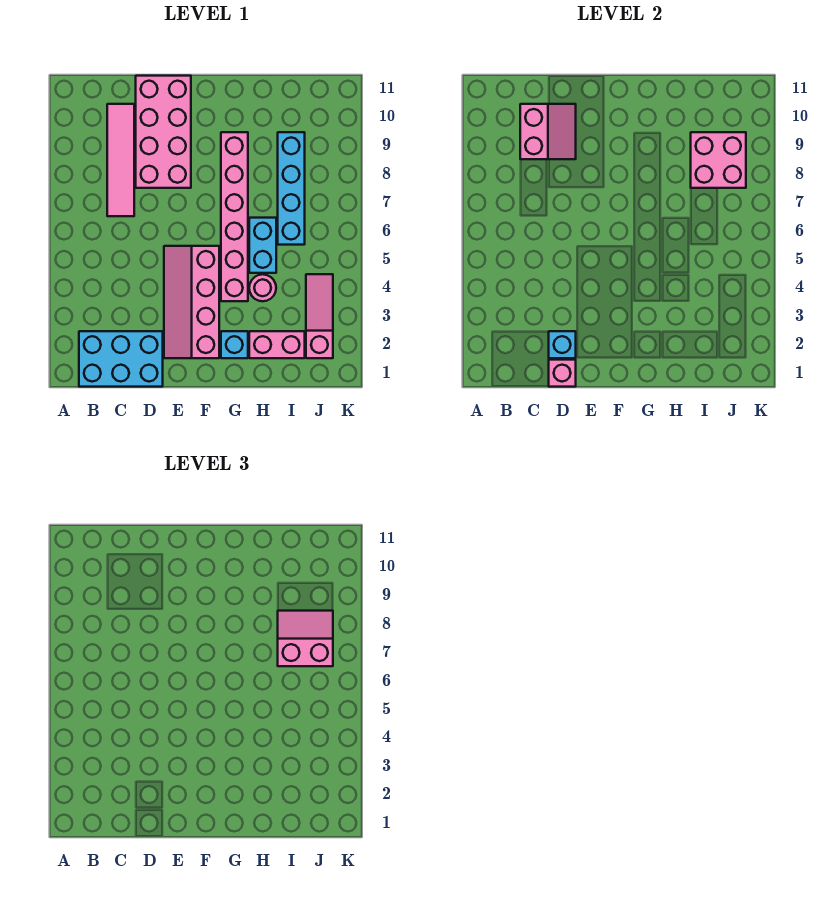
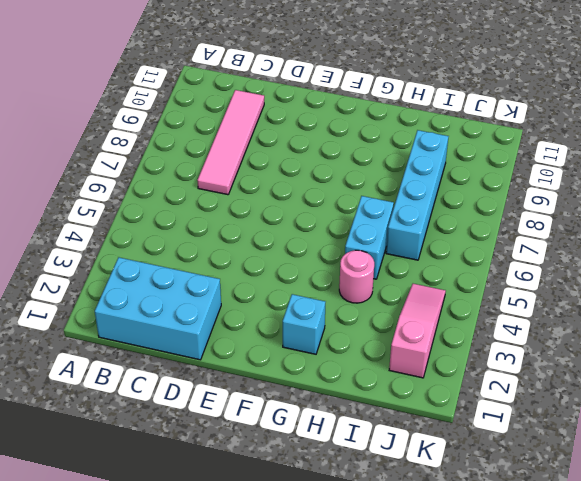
none -> pink 2x4 brick [136,76,191,188]
none -> pink 2x4 slope [164,246,219,358]
none -> pink 1x6 brick [221,132,248,301]

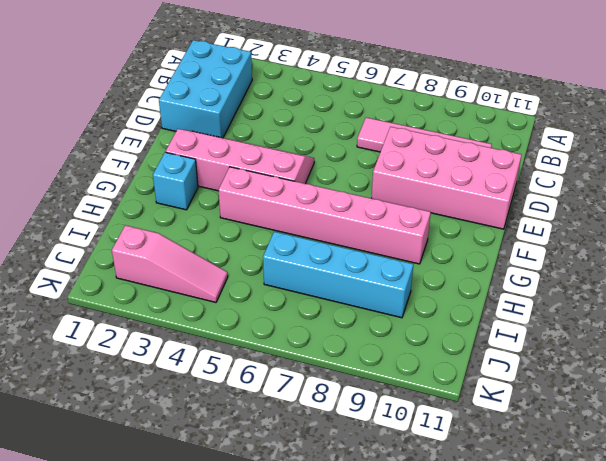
none -> pink 1x2 brick [249,331,305,358]
none -> pink 1x1 round brick [249,274,276,301]
none -> cyan 1x2 brick [249,218,276,273]

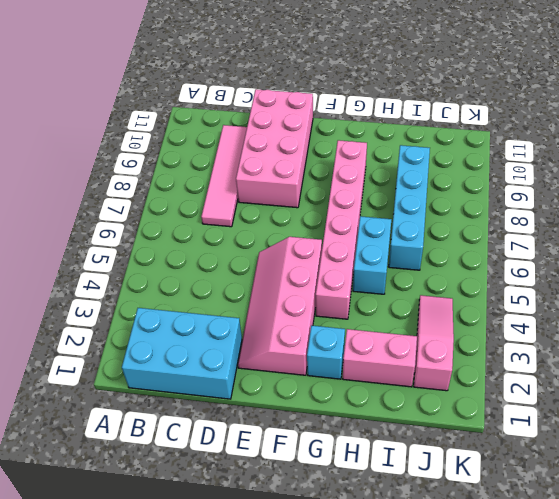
none -> pink 1x1 round brick [249,274,276,301]
none -> pink 2x2 slope [520,104,576,159]
none -> pink 1x1 brick [549,360,576,387]

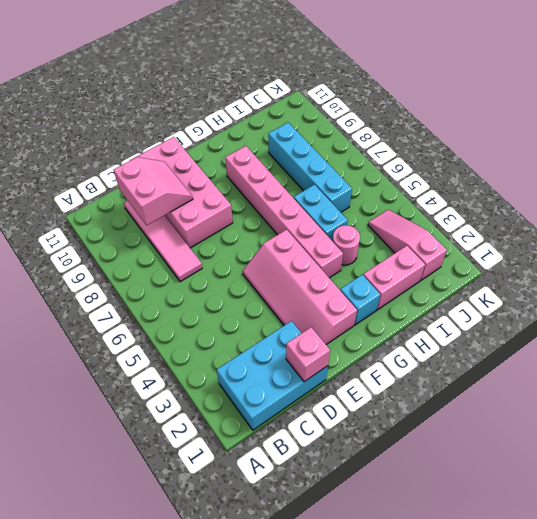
none -> cyan 1x1 brick [549,331,576,358]
none -> pink 2x2 brick [691,132,746,188]
none -> pink 2x2 slope [278,611,333,666]

